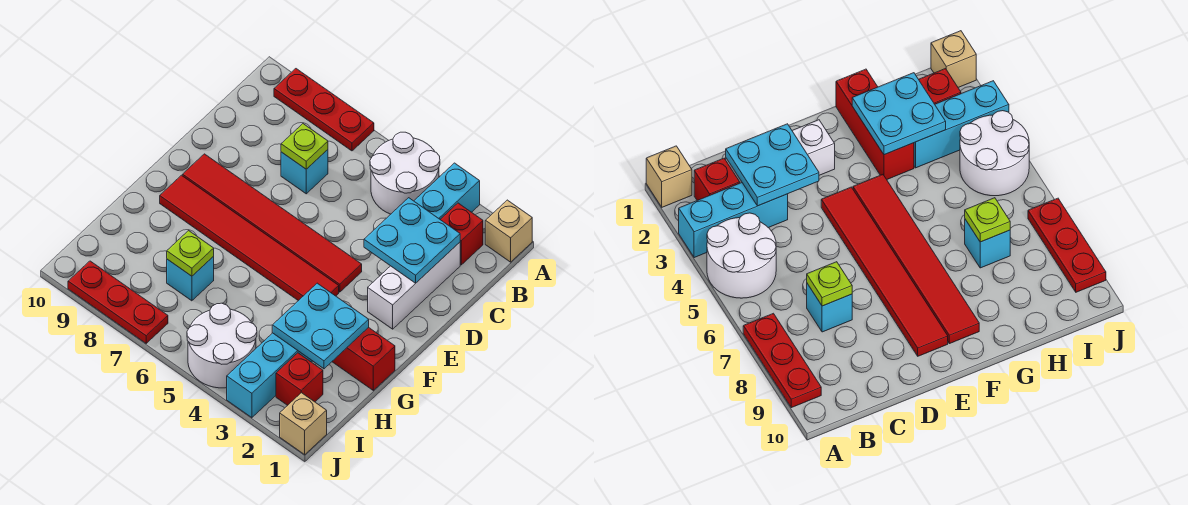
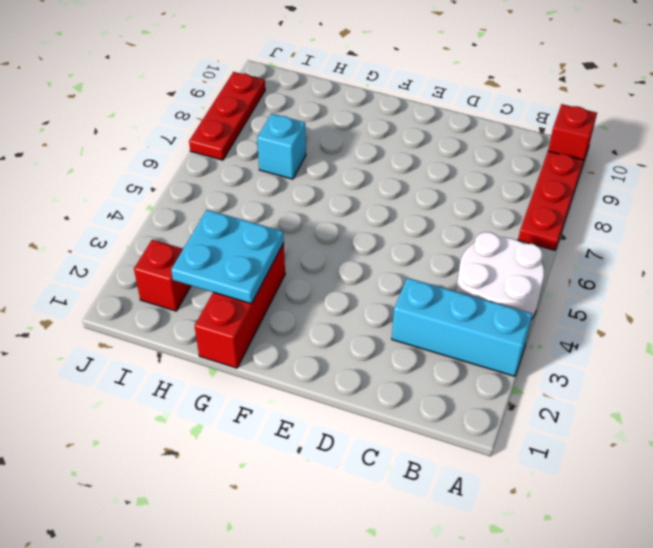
red 1x1 brick [548,104,597,166] -> red 1x1 brick moved to [440,203,483,265]
none -> tan 1x1 brick [485,200,532,262]
none -> white 1x3 brick [368,242,460,329]
none -> cyan 1x1 brick [281,150,328,194]

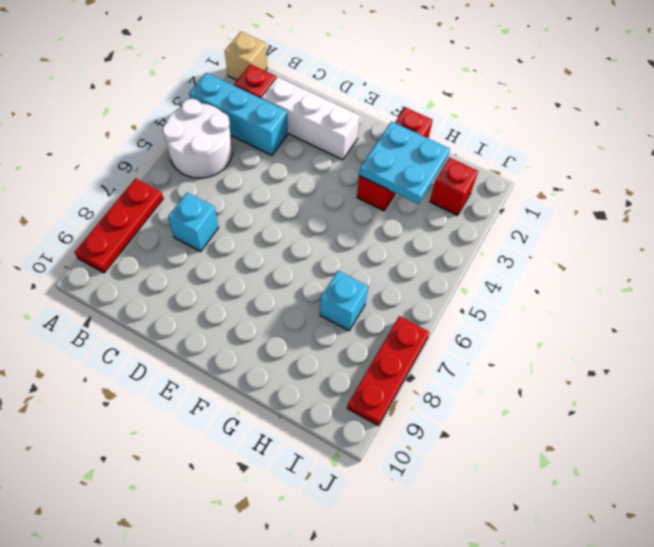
none -> red 1x6 tile [183,154,362,292]
none -> red 1x6 tile [160,175,339,301]
none -> cyan 1x3 brick [227,333,312,418]

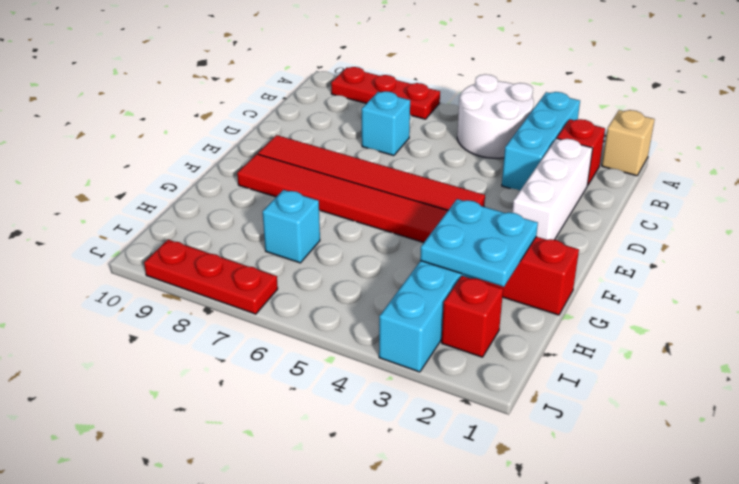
none -> white 2x2 round brick [187,303,257,388]
none -> tan 1x1 brick [280,393,327,455]
none -> cyan 2x2 plate [364,198,460,283]

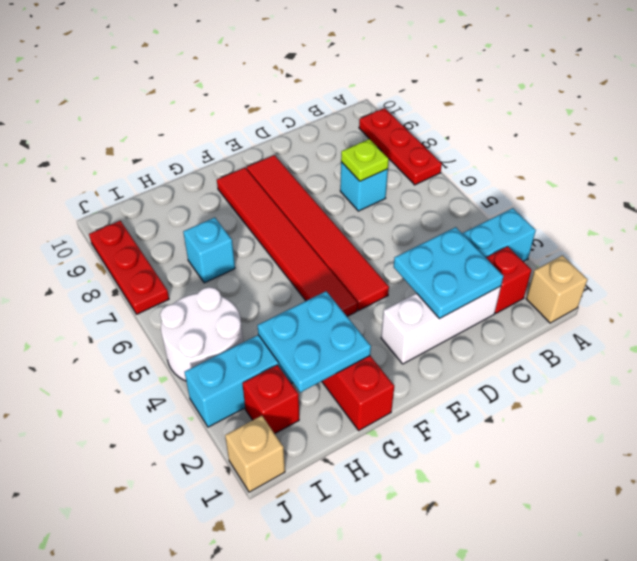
none -> white 2x2 round brick [370,132,440,214]
none -> lime 1x1 plate [167,231,214,276]

